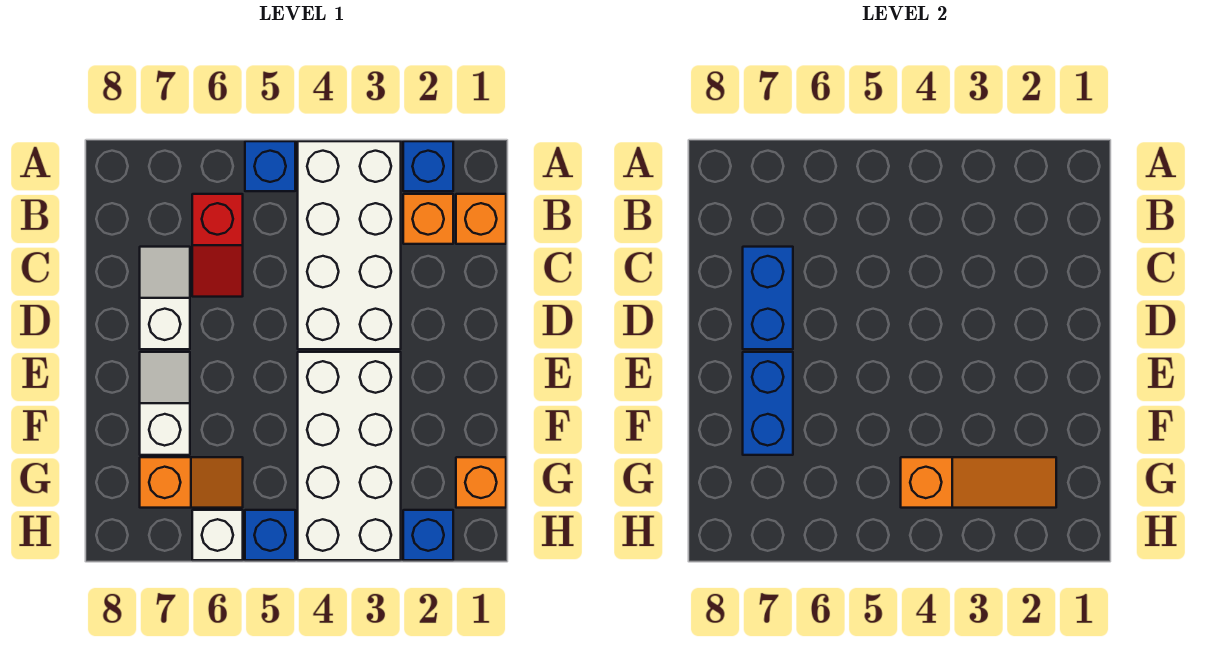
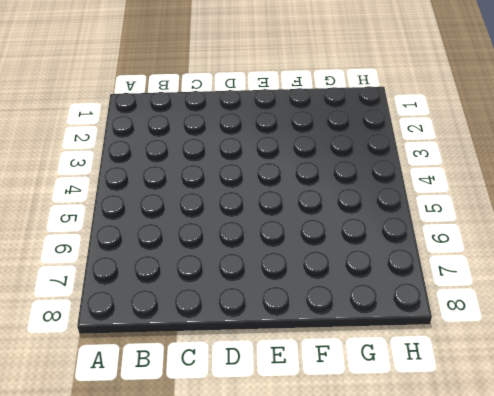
none -> blue 1x1 brick [403,141,453,191]
none -> white 2x4 brick [298,141,401,349]
none -> blue 1x1 brick [245,141,295,191]

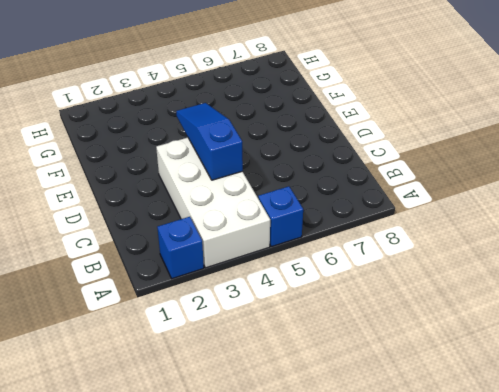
blue 1x3 slope [176,103,243,180] -> none
none -> orange 1x1 brick [456,194,506,244]
none -> orange 1x1 brick [403,194,453,244]
none -> red 1x2 slope [192,194,243,297]

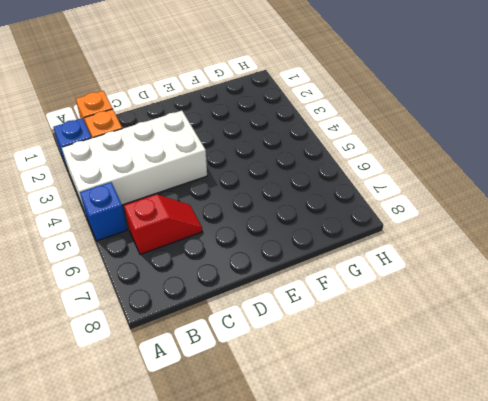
none -> white 1x2 slope [140,247,190,349]
none -> white 2x4 brick [298,352,401,560]
none -> white 1x2 slope [140,352,190,455]

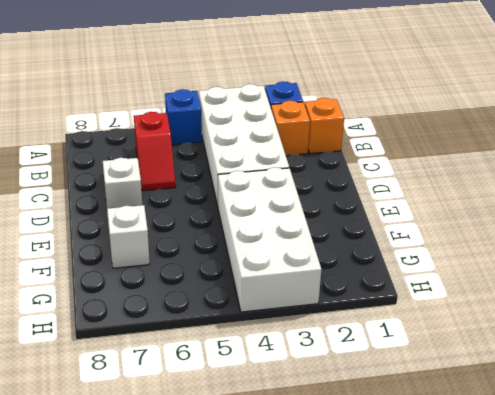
none -> orange 1x1 brick [456,457,506,508]
none -> orange 1x2 slope [140,457,243,508]
none -> blue 1x1 brick [403,510,453,560]

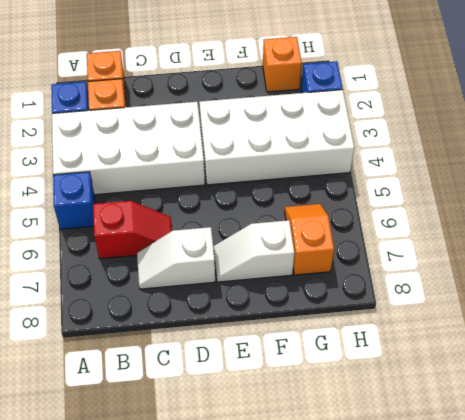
none -> blue 1x1 brick [245,510,295,560]
none -> white 1x1 brick [192,510,243,560]
none -> blue 1x2 brick [743,247,793,349]

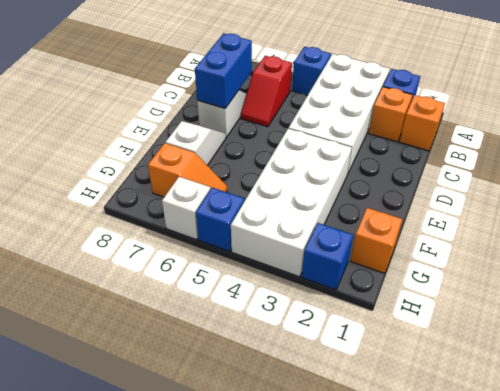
none -> blue 1x2 brick [743,352,793,455]
none -> orange 1x3 slope [901,457,1056,508]

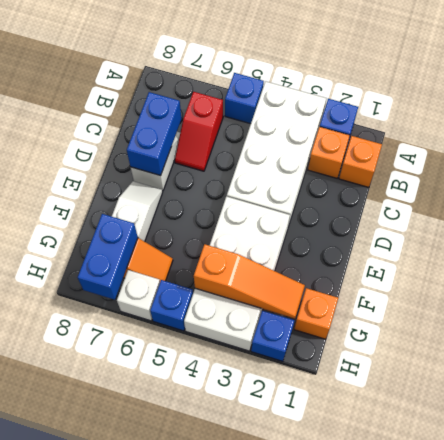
blue 1x2 brick [78,214,138,300] -> blue 1x2 brick moved to [743,352,793,455]

